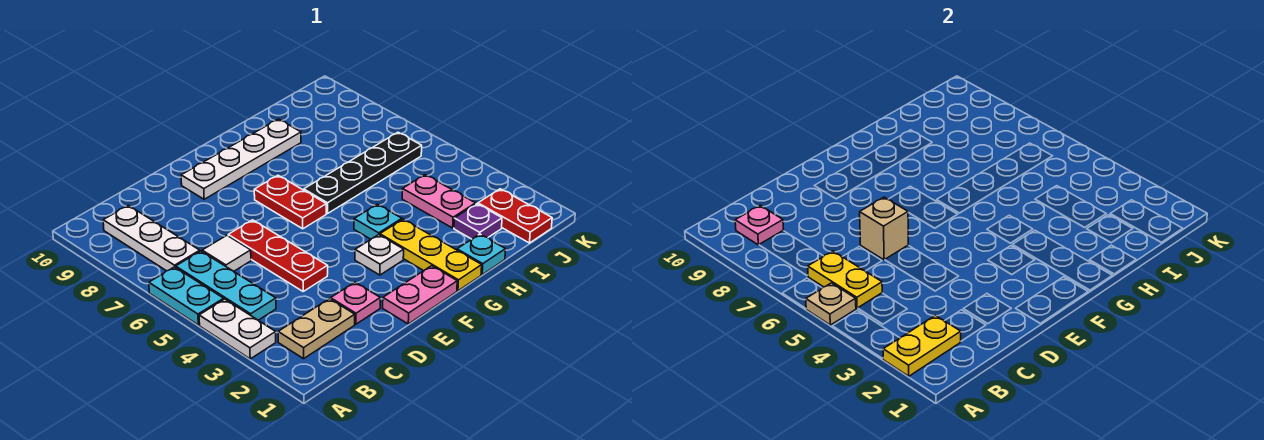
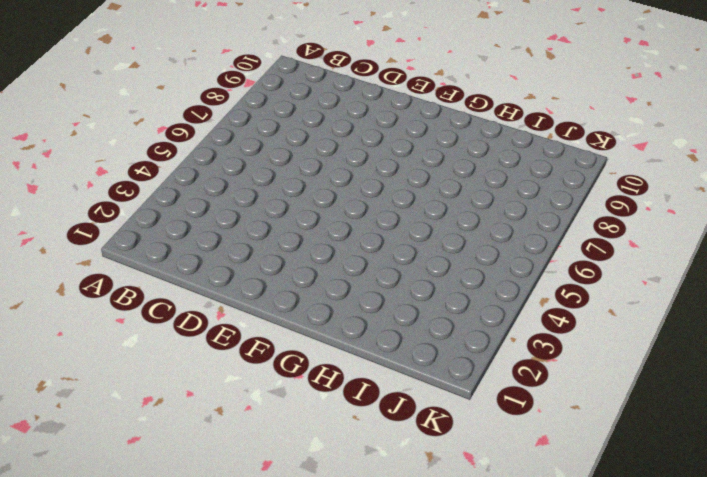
none -> white 1x2 plate [199,299,276,359]
none -> cyan 1x2 plate [149,267,224,325]
none -> tan 1x2 plate [278,299,355,359]

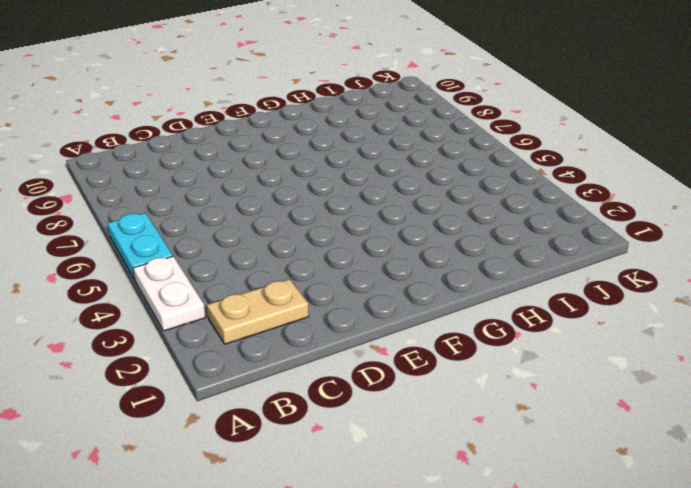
none -> cyan 1x3 plate [176,251,276,320]
none -> white 1x3 plate [103,205,200,271]
none -> white 1x1 tile [202,235,251,271]

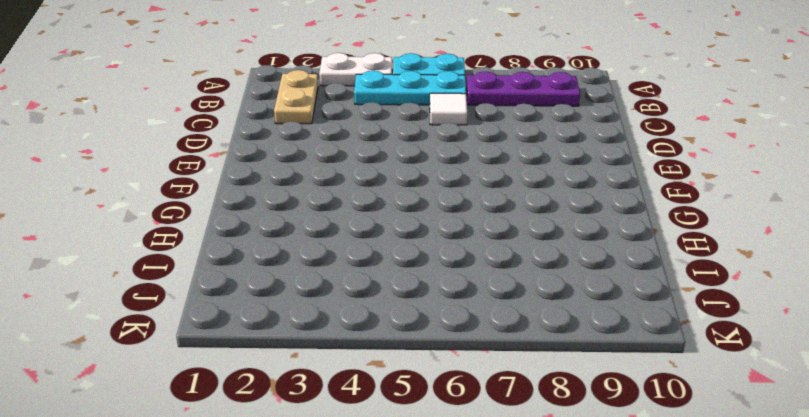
purple 1x3 plate [466,71,580,106] -> white 1x3 plate [103,205,200,271]
none -> pink 1x1 plate [331,282,380,324]
none -> red 1x3 plate [228,220,328,291]
none -> pink 1x2 plate [383,266,457,324]

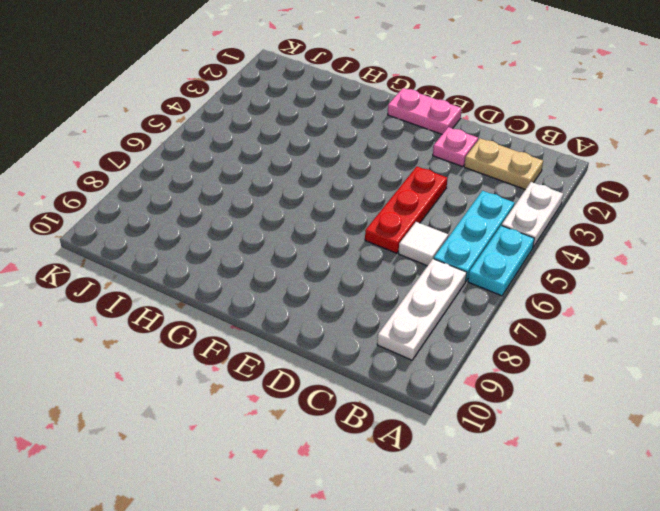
none -> white 1x4 plate [181,119,301,199]
none -> white 1x1 plate [355,235,404,275]
none -> red 1x2 plate [254,175,326,229]

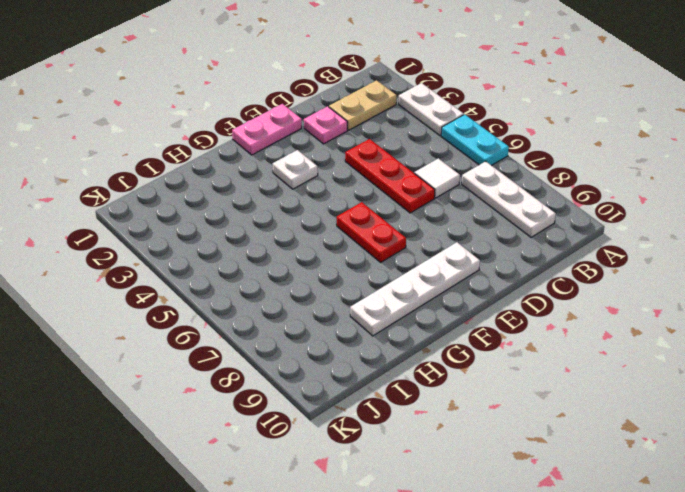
none -> cyan 1x3 plate [176,251,276,320]
none -> yellow 1x3 plate [380,219,482,291]
none -> cyan 1x1 plate [354,204,402,239]

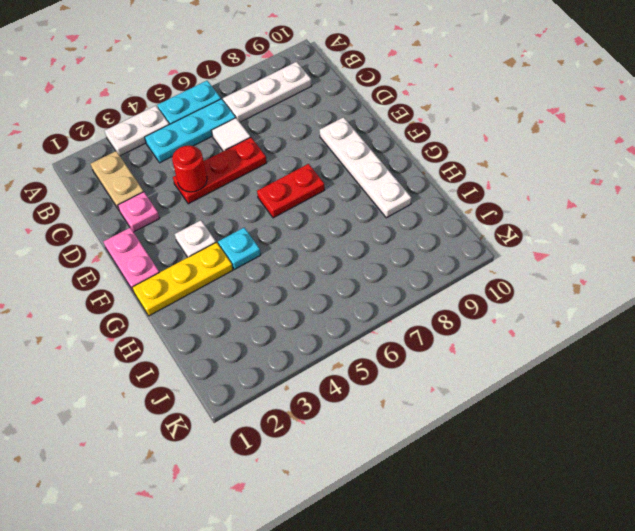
red 1x1 round brick [172,146,207,192] -> none
none -> black 1x4 plate [304,132,422,214]
none -> cyan 1x1 plate [457,234,506,274]
none -> purple 1x1 plate [454,204,502,239]

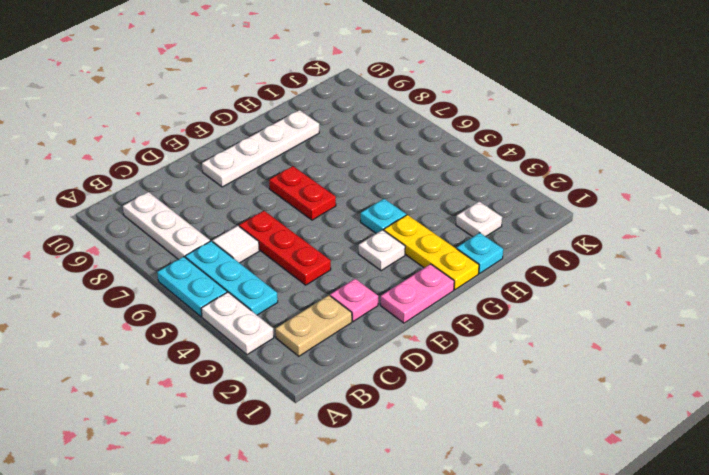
white 1x1 plate [456,201,502,237] -> purple 1x1 plate [454,204,502,239]
none -> black 1x4 plate [304,132,422,214]
none -> pink 1x2 plate [402,175,476,228]
none -> red 1x2 plate [478,189,552,243]

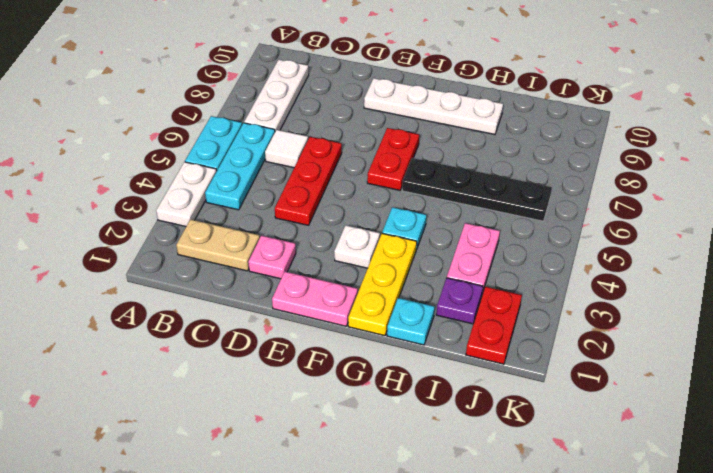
none -> yellow 1x2 plate [883,315,961,376]
none -> tan 1x1 plate [806,283,856,325]
none -> yellow 1x2 plate [808,251,882,308]

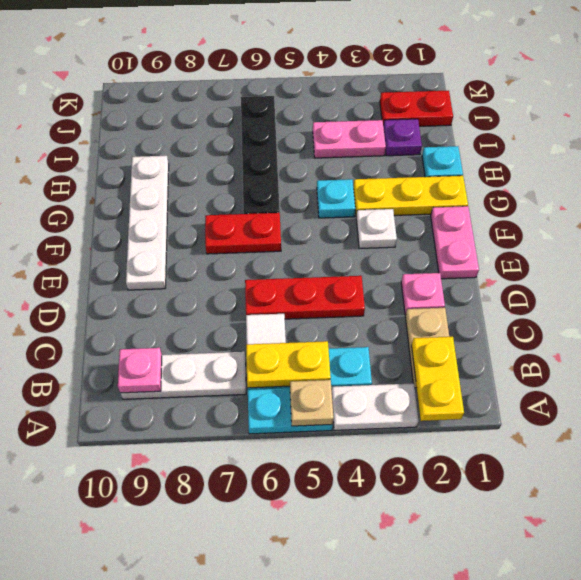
none -> tan 1x1 brick [860,197,908,260]

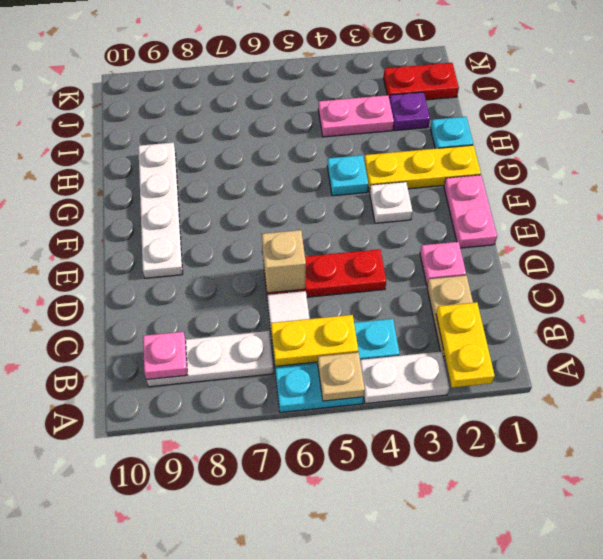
none -> red 1x2 plate [254,175,326,229]
none -> black 1x4 plate [304,132,422,214]

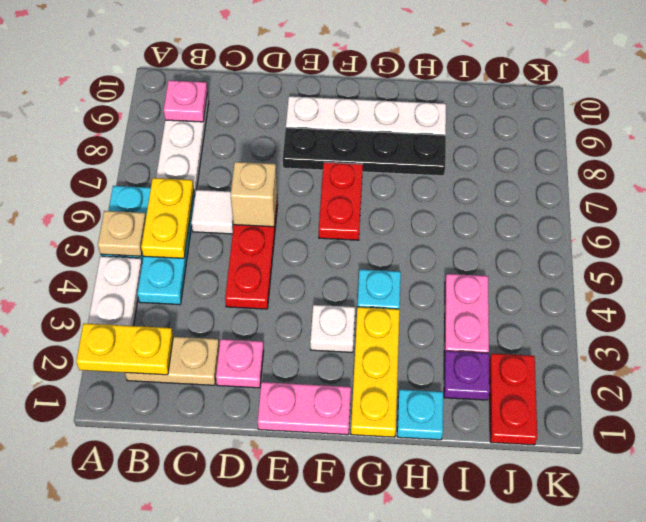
black 1x4 plate [283,128,446,176] -> black 1x4 plate moved to [304,132,422,214]

